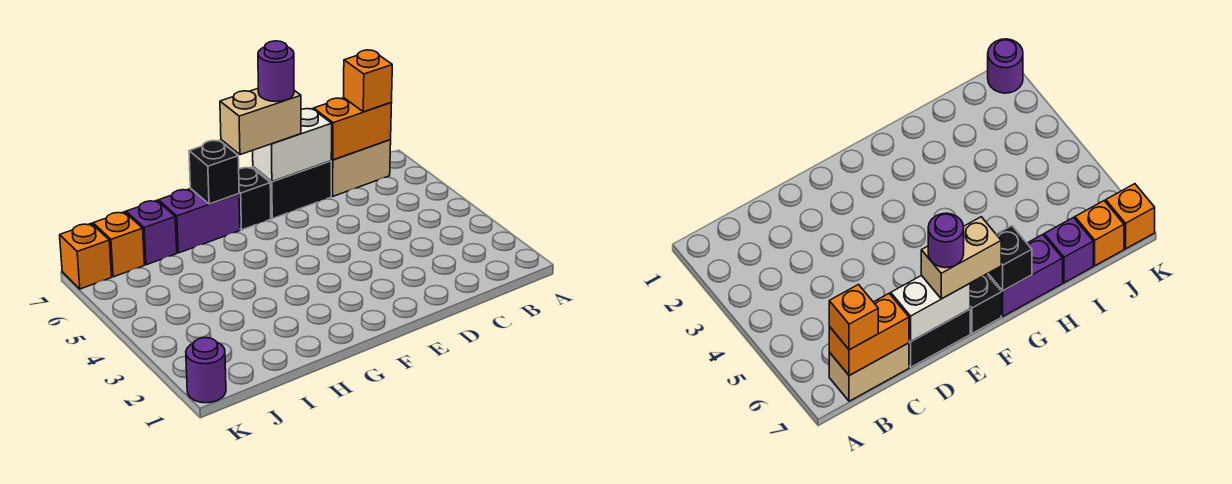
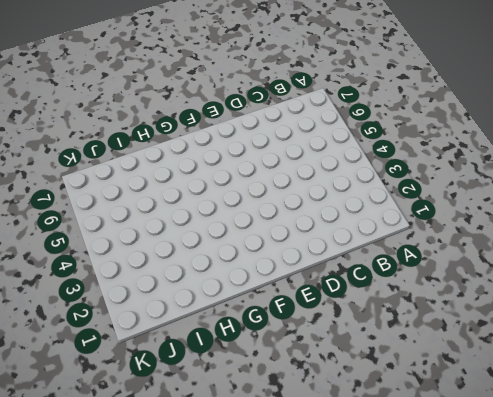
none -> tan 1x2 brick [331,140,391,196]
none -> black 1x2 brick [253,161,331,219]
none -> black 1x1 brick [239,167,271,230]

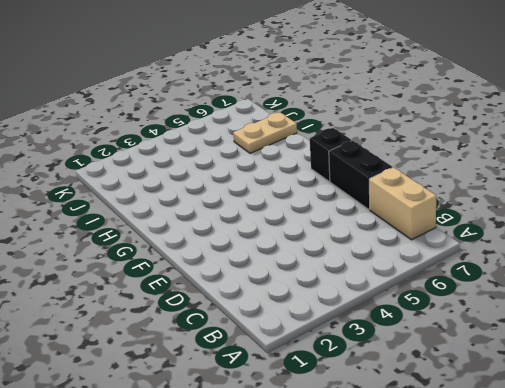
tan 1x2 plate [233,112,297,153] -> purple 1x1 brick [126,200,177,265]
none -> purple 1x2 brick [159,189,240,253]
none -> orange 1x1 brick [93,212,144,277]
none -> purple 1x1 round brick [186,338,226,403]

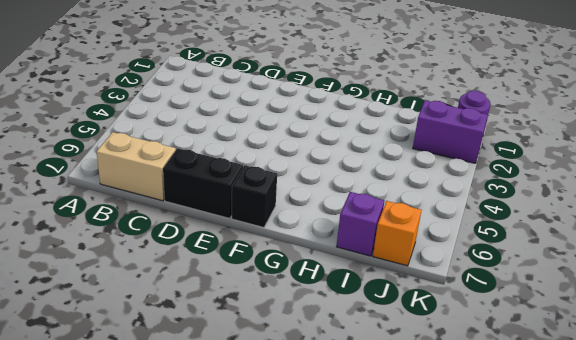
purple 1x2 brick [413,101,488,163] -> purple 1x2 brick moved to [159,189,240,253]
none -> orange 1x1 brick [60,223,112,289]
none -> orange 1x2 brick [314,98,392,160]
none -> white 1x2 brick [253,109,332,182]

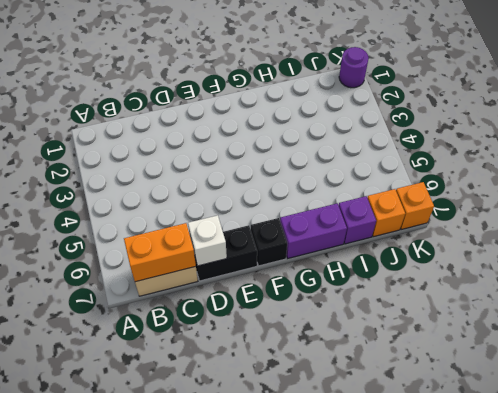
white 1x1 brick [188,215,227,266] -> white 1x2 brick [253,109,332,182]
none -> black 1x1 brick [189,140,239,204]
none -> orange 1x1 brick [344,50,392,112]
none -> tan 1x2 brick [220,89,301,155]

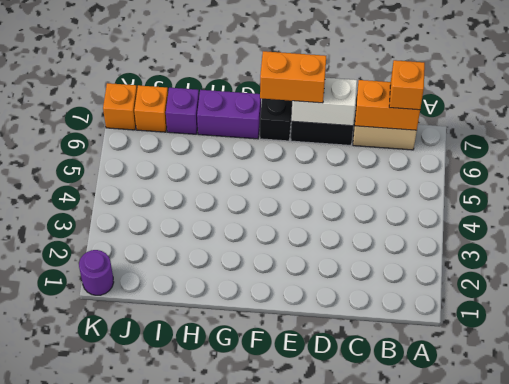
orange 1x2 brick [260,51,326,103] -> tan 1x2 brick [220,89,301,155]
none -> black 1x1 brick [189,140,239,204]
none -> purple 1x1 round brick [258,41,294,102]

